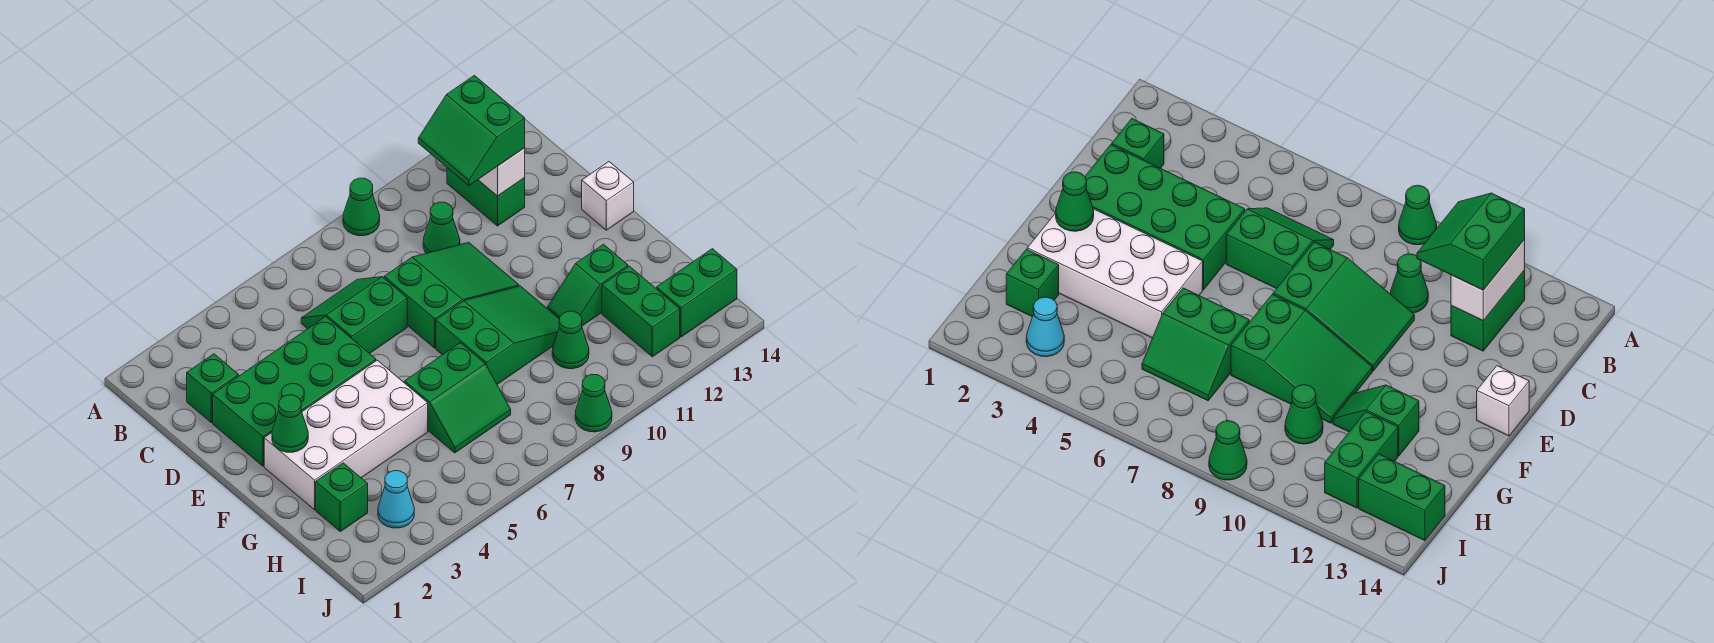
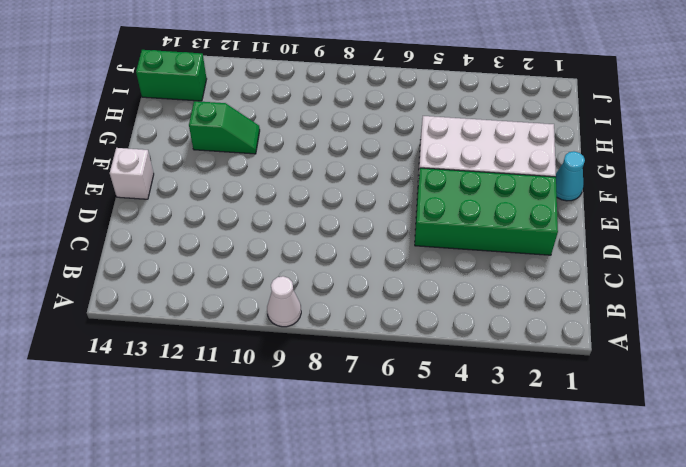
white 1x1 cone [267,276,301,327] -> green 1x1 cone [343,178,380,236]
cyan 1x1 cone [556,151,585,201] -> cyan 1x1 cone moved to [378,471,414,528]
none -> green 1x2 brick [447,168,525,226]
none -> green 1x1 brick [187,354,239,422]
none -> green 2x2 slope [301,277,407,354]

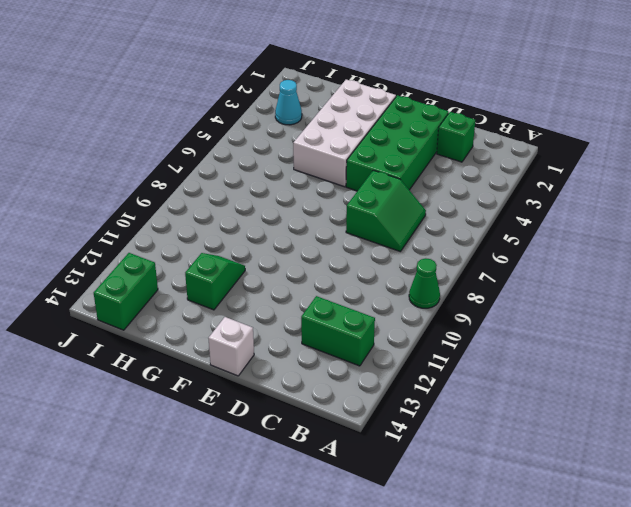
none -> green 1x1 cone [423,202,460,253]
none -> green 2x3 slope [384,242,519,348]
none -> green 2x3 slope [436,286,560,384]

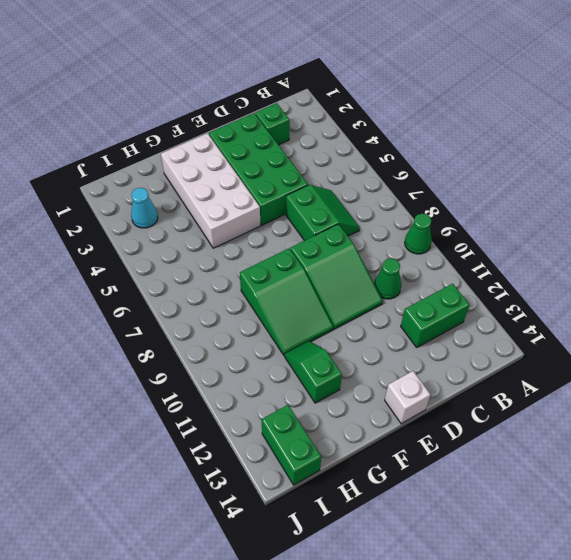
none -> green 2x2 slope [404,343,511,453]
none -> green 1x1 brick [316,463,368,532]
none -> green 1x1 cone [552,311,589,369]

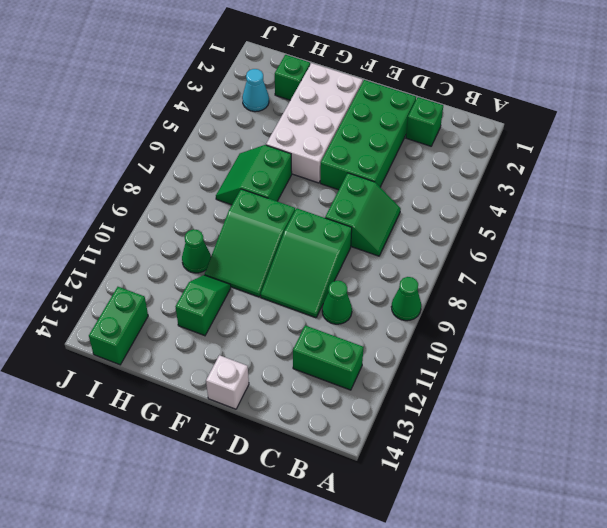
none -> green 1x2 brick [602,266,680,357]
none -> green 1x1 cone [575,374,612,432]
none -> white 1x2 brick [478,148,525,196]

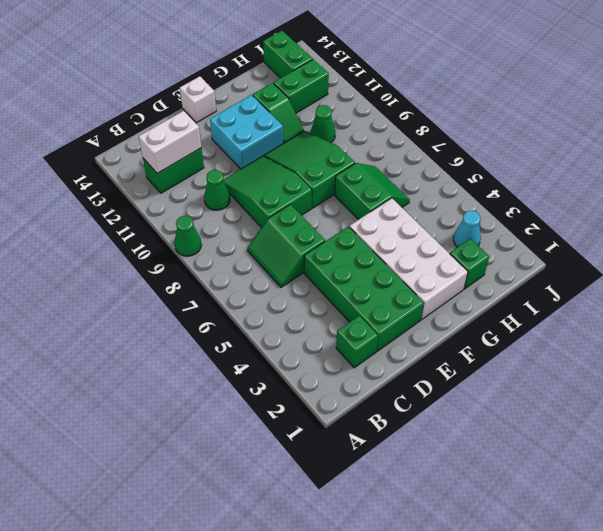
cyan 2x2 brick [210,95,283,169] -> none
none -> green 1x1 cone [575,374,612,432]
none -> green 1x1 cone [272,395,308,452]
none -> green 2x2 slope [418,75,525,186]

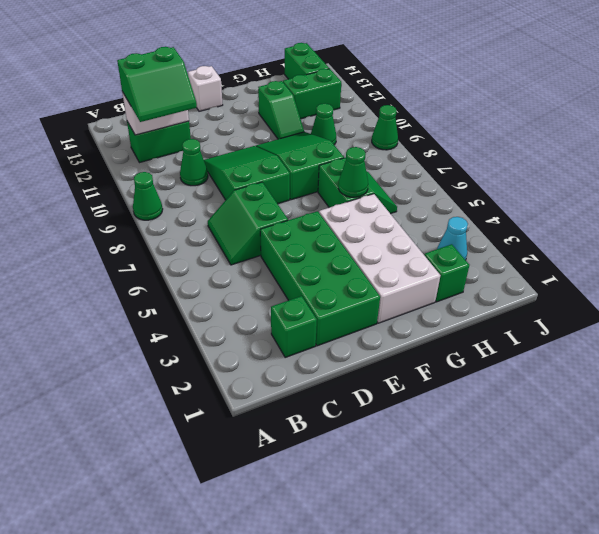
green 1x1 cone [338,147,368,197] -> green 1x1 cone moved to [272,395,308,452]

